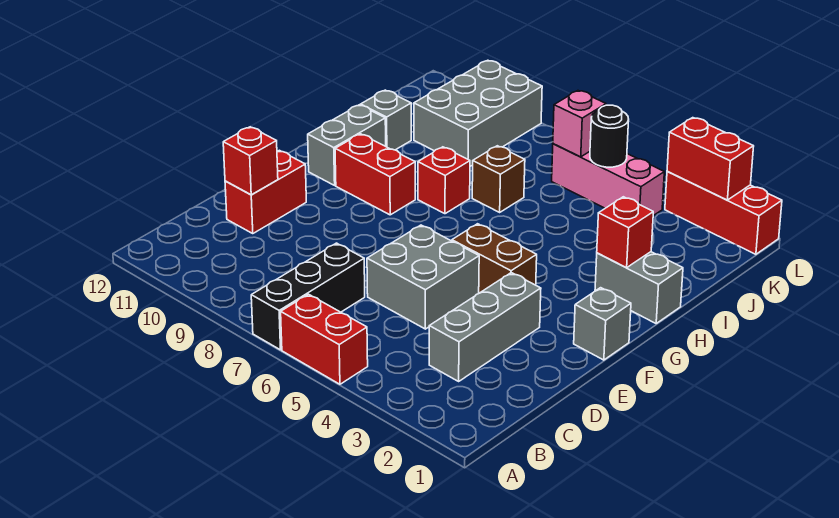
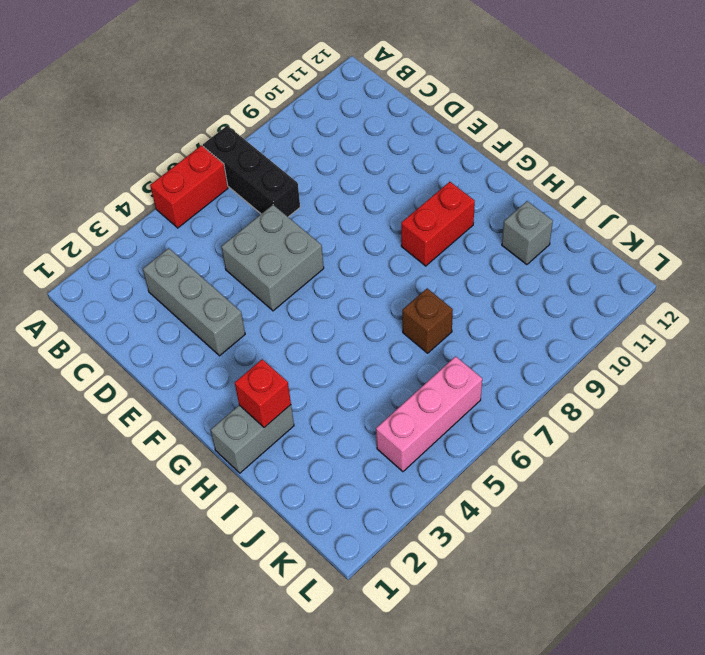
none -> red 1x2 brick [225,150,306,234]
none -> grey 1x1 brick [574,288,631,360]
none -> brown 1x2 brick [452,224,537,293]

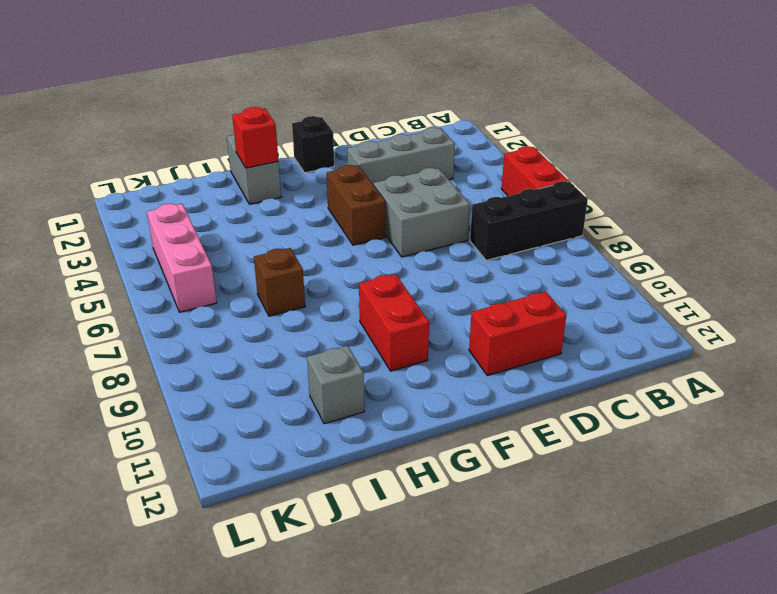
black 1x1 brick [292,116,334,173] -> grey 1x1 brick [574,288,631,360]
none -> grey 1x2 brick [308,105,386,185]
none -> red 1x1 brick [418,147,470,214]
none -> grey 2x3 brick [414,60,542,166]

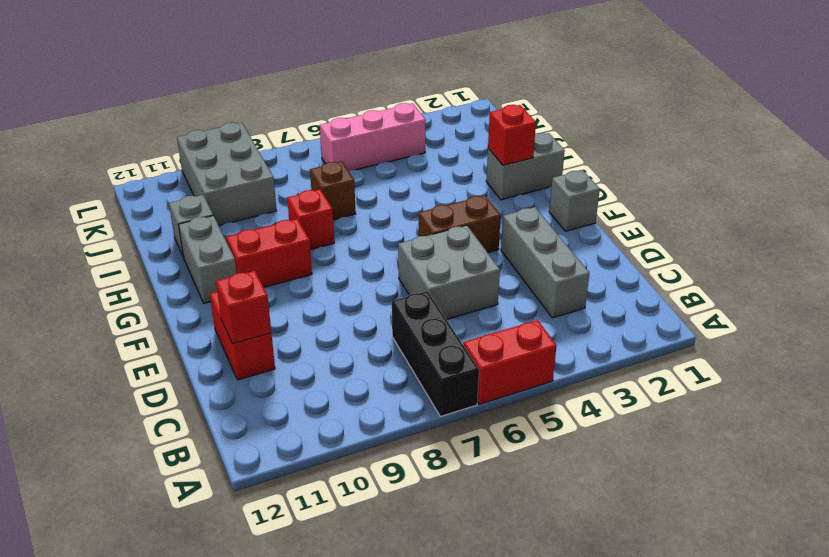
none -> red 1x3 brick [665,171,782,254]
none -> black 1x1 round brick [590,105,629,167]
none -> pink 1x1 brick [553,91,606,157]

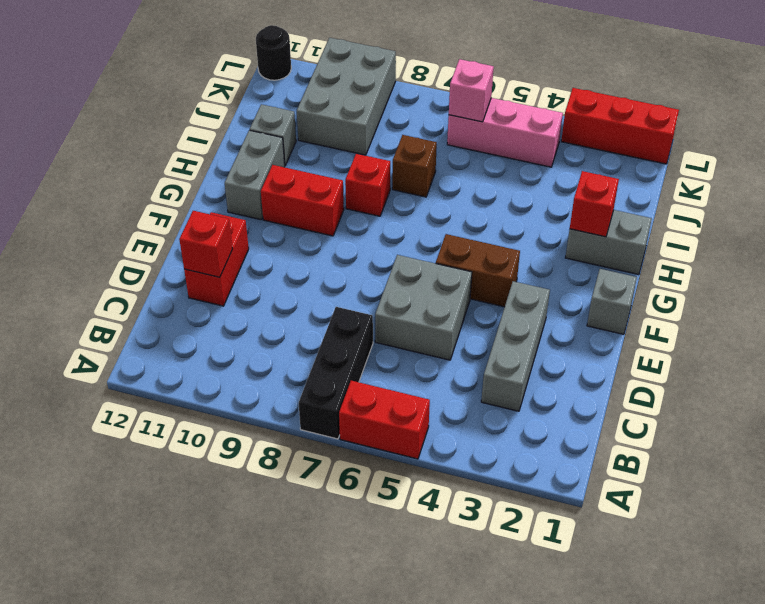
black 1x1 round brick [256,25,291,80] -> black 1x1 round brick moved to [590,105,629,167]
none -> red 1x2 brick [667,118,754,200]

